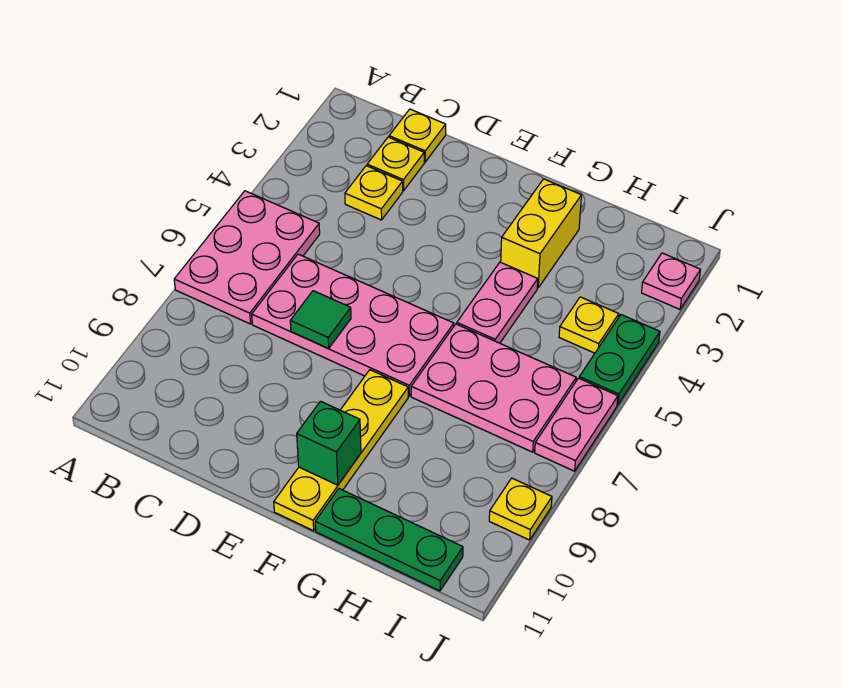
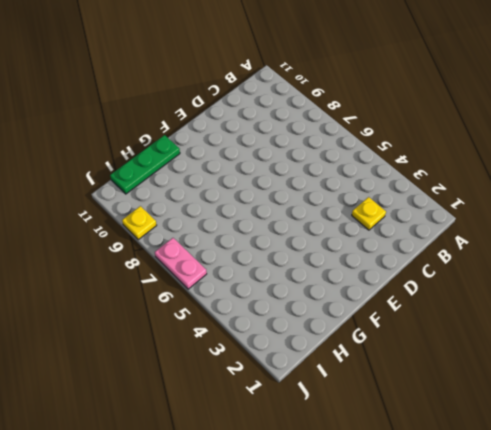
none -> pink 2x3 plate [174,191,320,324]
none -> yellow 1x1 plate [389,109,446,162]
none -> yellow 1x1 plate [367,137,424,191]

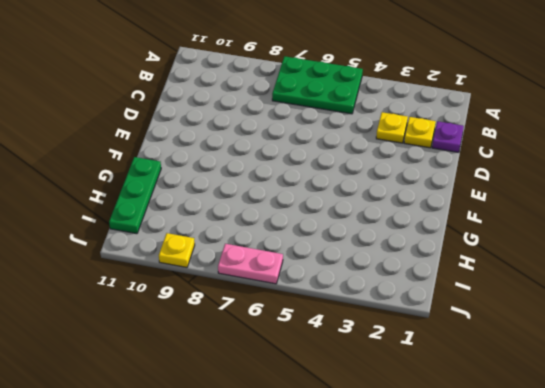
green 2x3 plate [272,56,363,114] -> pink 2x3 plate [174,191,320,324]
purple 1x1 plate [432,121,464,152] -> yellow 1x1 plate [389,109,446,162]
none -> pink 2x4 plate [252,254,454,396]
none -> yellow 1x4 plate [274,370,408,531]
none -> yellow 1x2 brick [501,179,581,288]

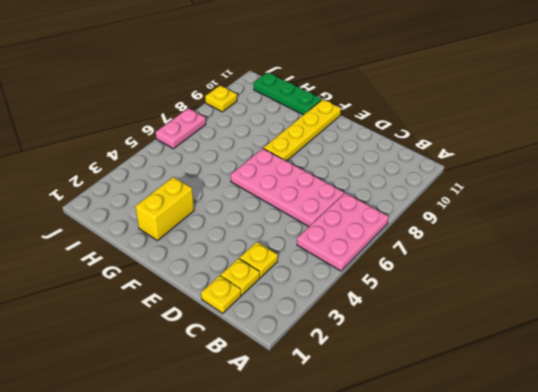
none -> pink 1x2 plate [457,262,538,343]
none -> pink 2x3 plate [411,324,576,452]
none -> yellow 1x1 plate [559,297,619,353]

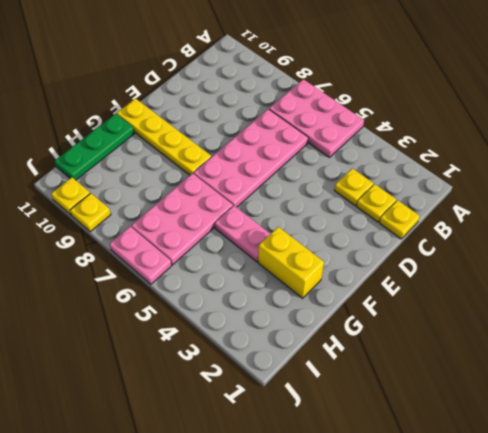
yellow 1x1 plate [51,177,90,215] -> yellow 1x1 plate moved to [559,297,619,353]
none -> pink 1x1 plate [642,253,700,309]
none -> green 1x2 plate [579,315,660,405]
none -> green 1x1 tile [290,291,351,349]

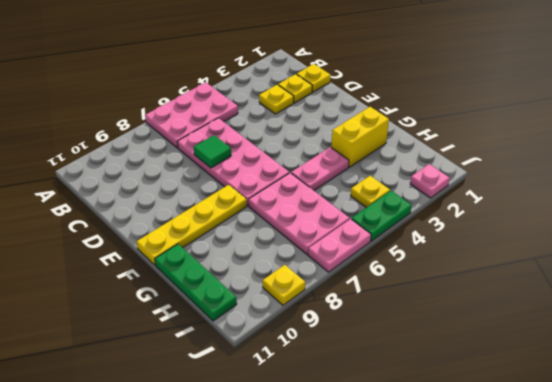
none -> green 1x1 brick [297,401,361,485]

